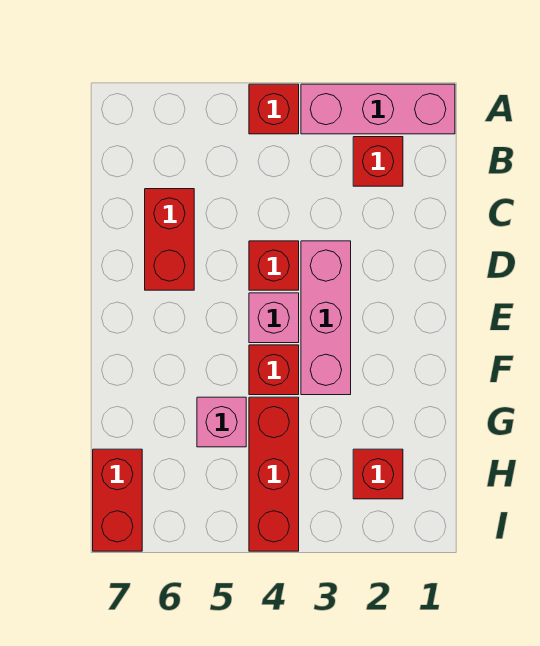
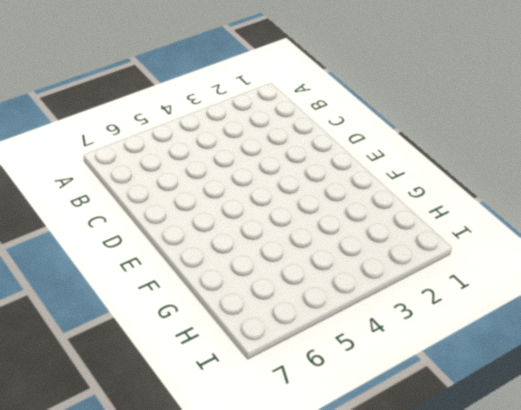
none -> pink 1x3 brick [301,84,455,134]
none -> red 1x1 brick [249,84,299,134]
none -> red 1x1 brick [353,137,403,186]

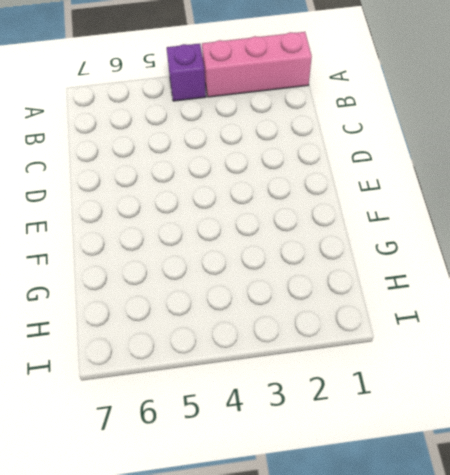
purple 1x1 brick [167,44,206,101] -> red 1x1 brick [249,84,299,134]
none -> red 1x1 brick [353,137,403,186]
none -> red 1x2 brick [145,189,194,290]
none -> pink 1x3 brick [301,241,351,395]

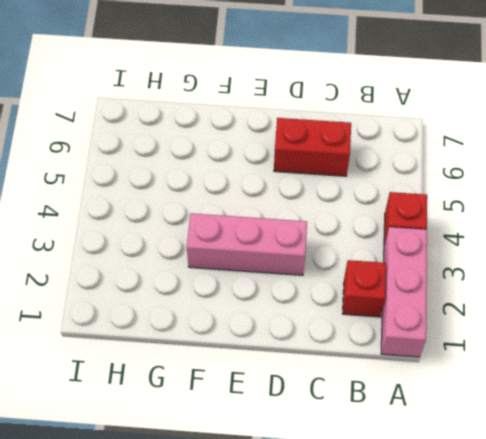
none -> red 1x1 brick [249,241,299,290]
none -> pink 1x1 brick [249,293,299,343]
none -> red 1x1 brick [249,345,299,395]

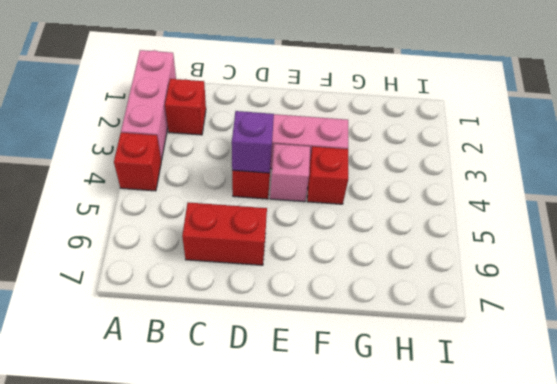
purple 1x1 brick [232,111,274,173] -> none
none -> red 1x3 brick [249,397,299,551]
none -> pink 1x1 brick [197,397,246,447]
none -> red 1x1 brick [353,449,403,499]

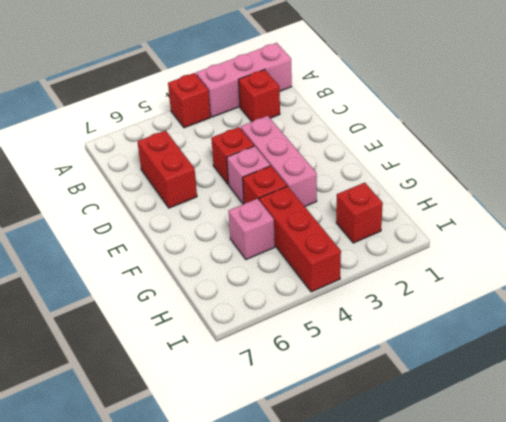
none -> red 1x2 brick [93,449,142,551]

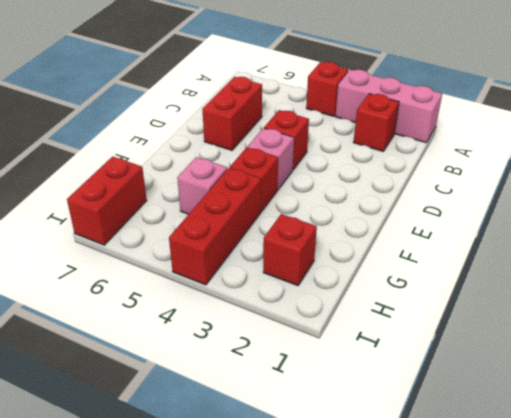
none -> pink 1x3 brick [301,241,351,395]

